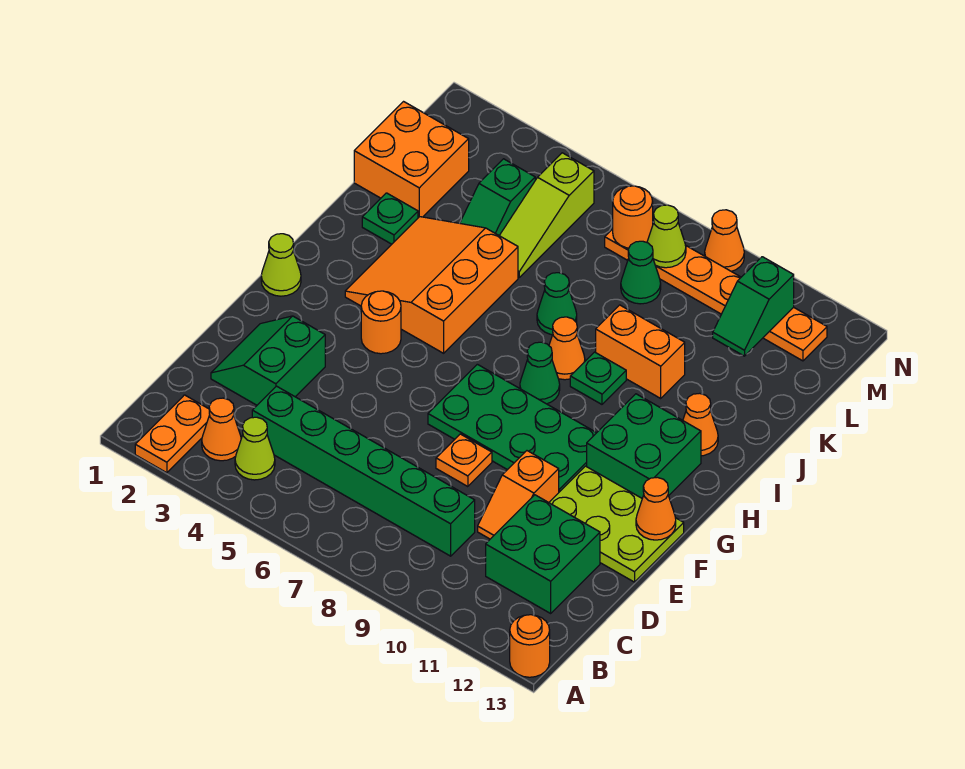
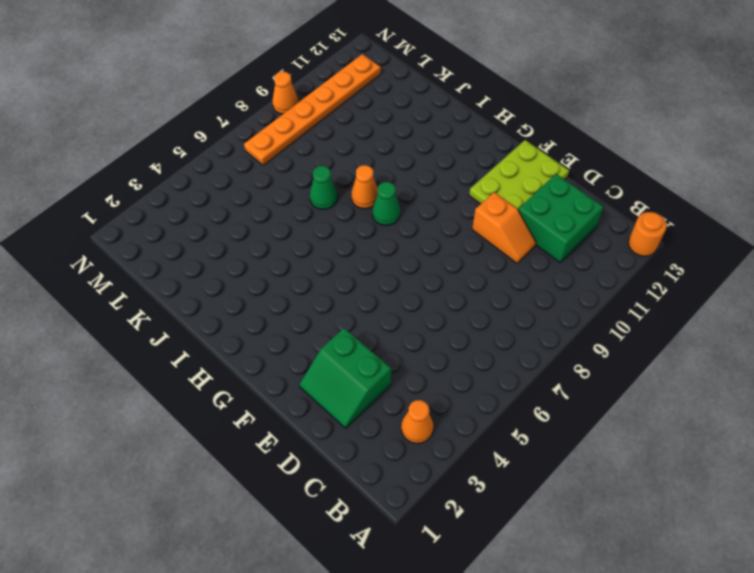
none -> orange 1x2 plate [135,395,210,473]
none -> lime 1x1 cone [235,417,275,480]
none -> green 1x6 brick [252,386,475,556]
none -> orange 1x1 plate [436,434,492,487]

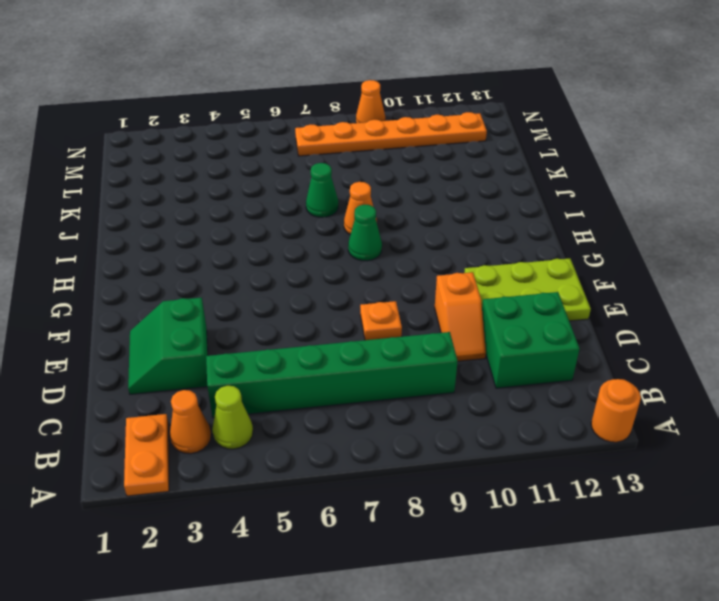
none -> green 2x4 plate [428,364,596,492]
none -> lime 1x1 cone [261,234,301,296]
none -> orange 1x1 round brick [361,291,401,354]
none -> green 2x2 brick [587,394,701,498]

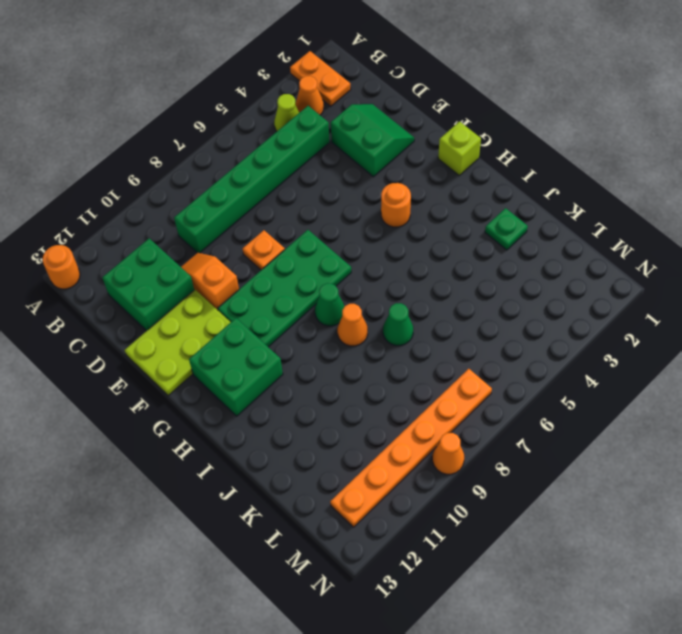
lime 1x1 brick [438,121,481,175] -> lime 1x1 cone [261,234,301,296]
none -> orange 3x3 slope [345,217,518,353]
none -> green 1x1 plate [570,352,626,404]
none -> orange 1x1 cone [683,393,718,456]
none -> orange 1x2 brick [596,305,685,398]

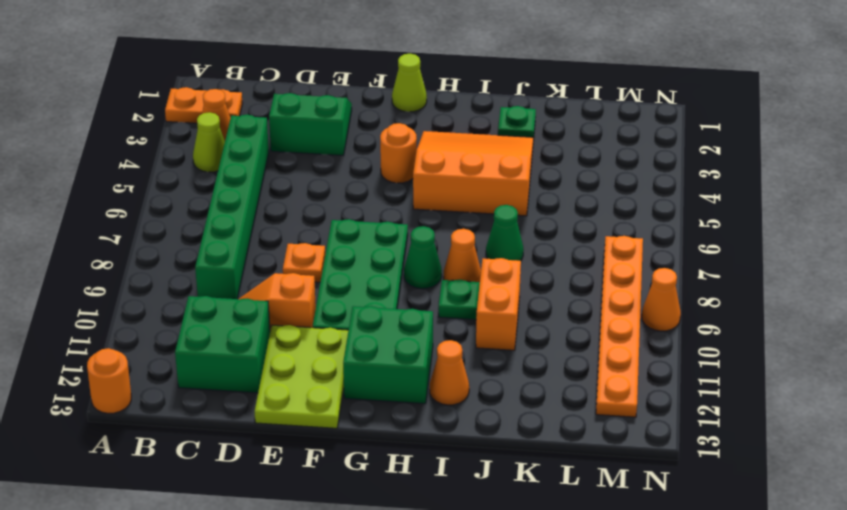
none -> orange 2x2 brick [354,102,469,218]
none -> green 1x2 slope [460,159,535,235]
none -> lime 1x3 slope [499,153,594,277]
none -> green 1x1 cone [621,241,661,304]

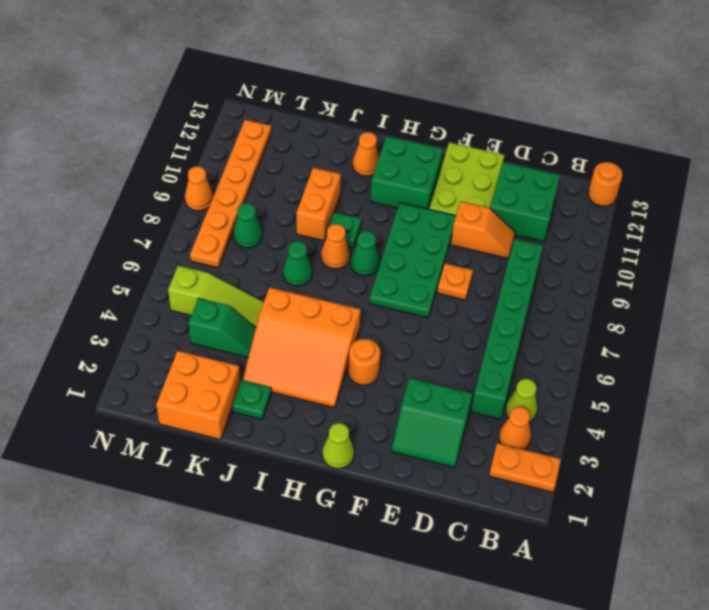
none -> orange 1x1 cone [636,477,676,540]
none -> green 1x2 slope [713,257,794,356]
none -> orange 1x1 round brick [613,186,653,248]
none -> lime 1x1 cone [647,205,686,268]

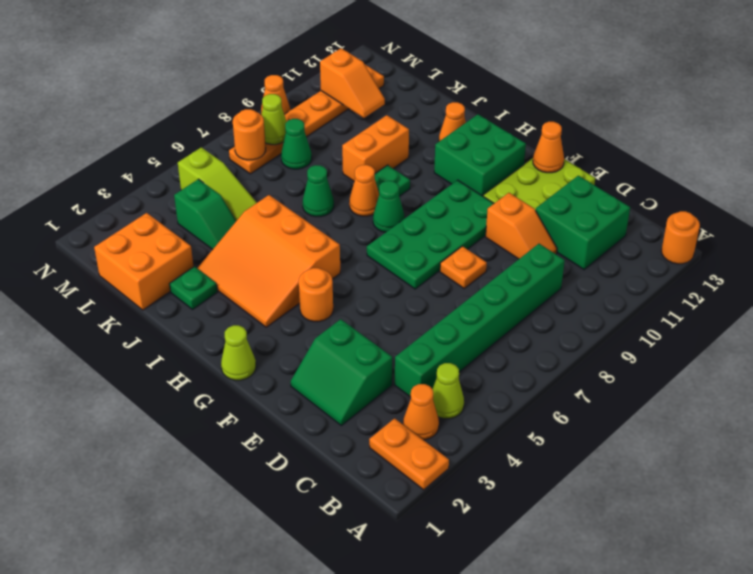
orange 1x2 slope [320,48,385,118] -> green 1x2 slope [713,257,794,356]

